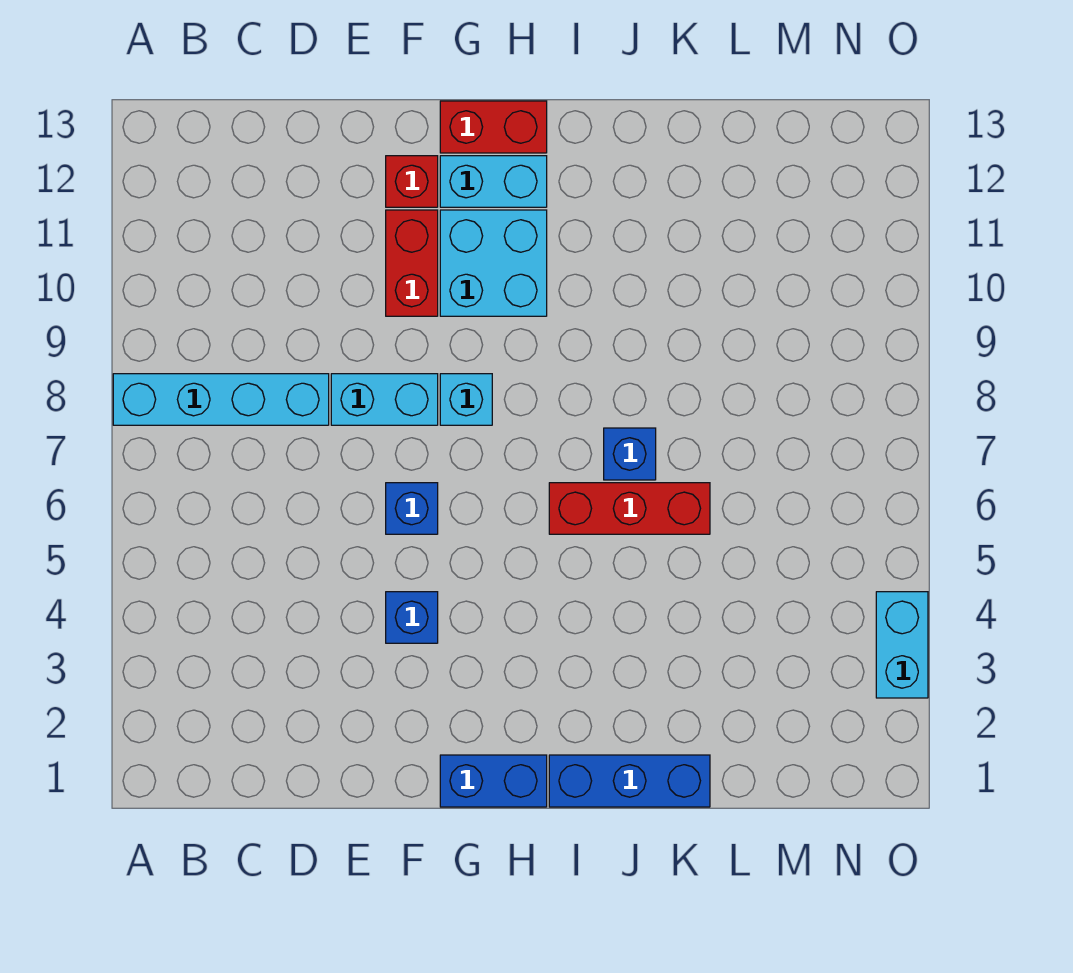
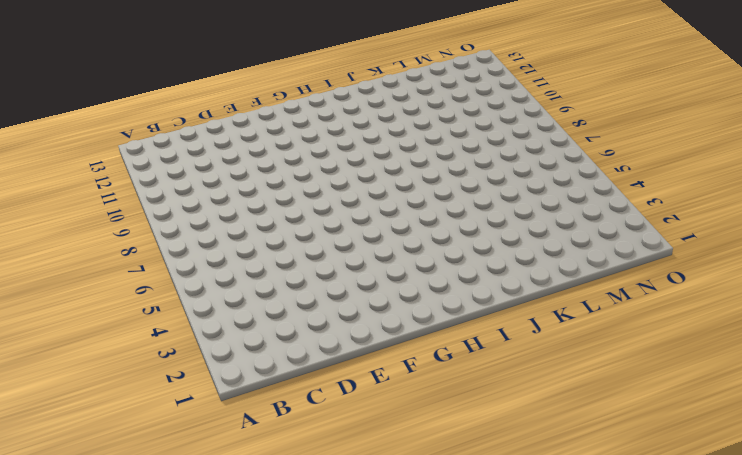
none -> cyan 1x4 brick [113,374,329,425]
none -> cyan 1x2 brick [331,374,438,425]
none -> blue 1x1 brick [386,592,438,643]

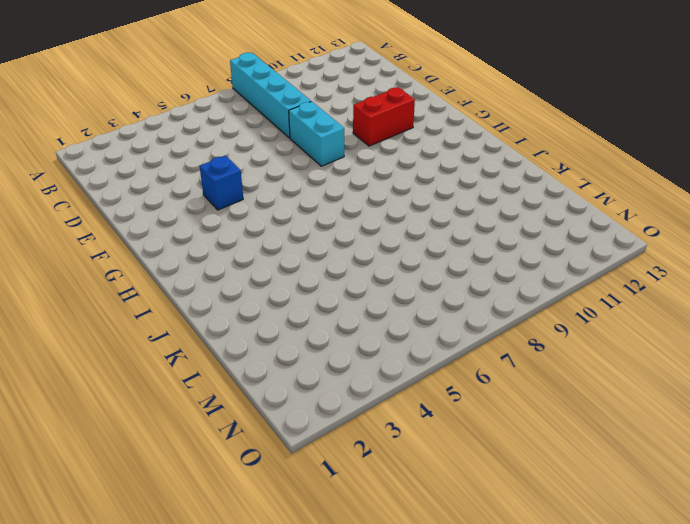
none -> blue 1x1 brick [386,483,438,534]
none -> red 1x1 brick [386,156,438,207]
none -> blue 1x2 brick [440,755,547,807]

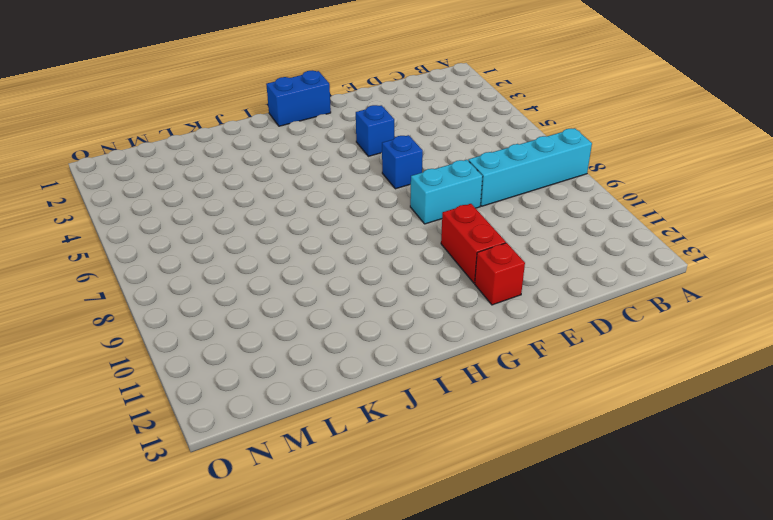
none -> cyan 1x1 brick [440,374,492,425]
none -> cyan 2x2 brick [440,210,547,316]
none -> cyan 1x2 brick [440,156,547,207]

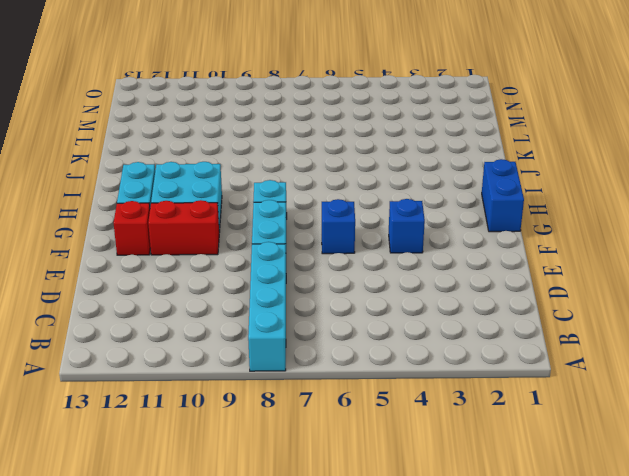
none -> red 1x2 brick [440,101,547,153]
none -> blue 1x3 brick [549,755,710,807]
none -> red 1x3 brick [549,483,710,534]

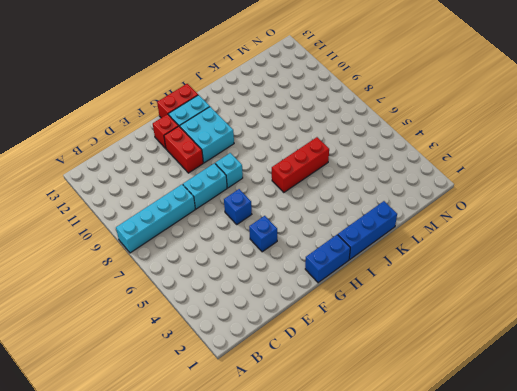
none -> blue 1x1 brick [604,428,656,480]
none -> cyan 1x2 brick [876,592,928,698]

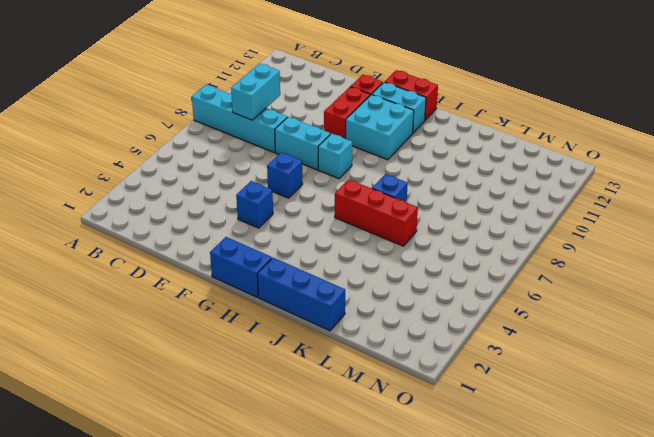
cyan 1x2 brick [231,63,280,120] -> cyan 1x2 brick moved to [876,592,928,698]

